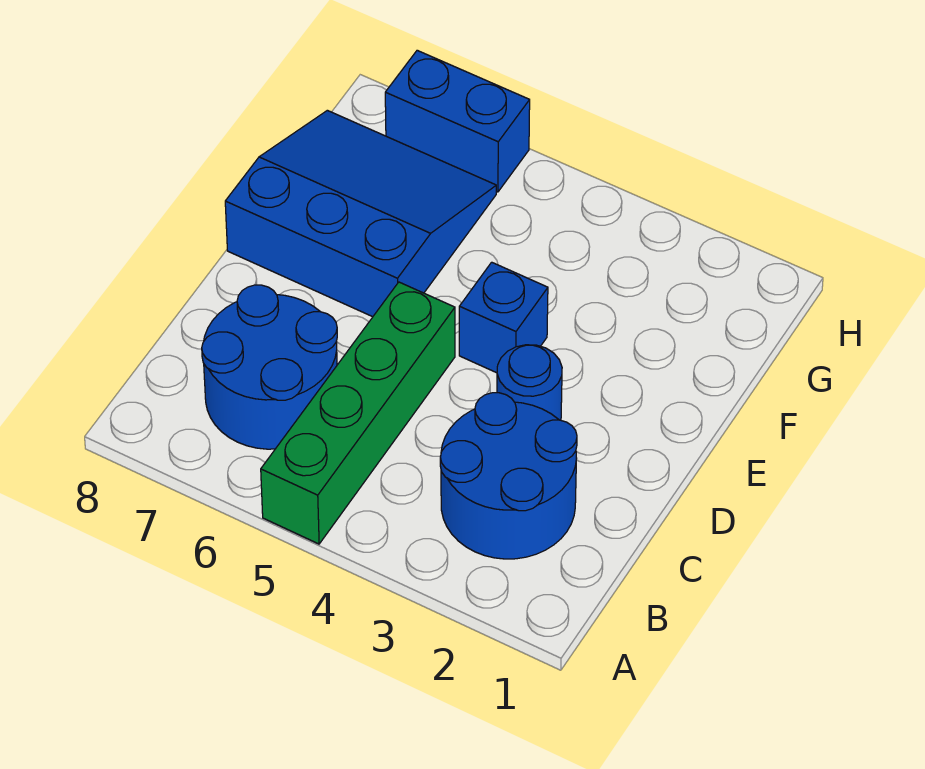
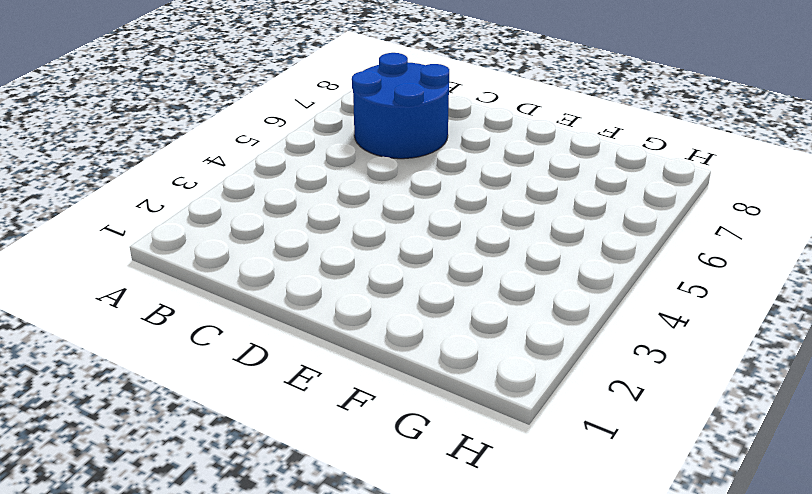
none -> green 1x4 brick [261,282,455,544]
none -> blue 2x2 round brick [440,393,577,559]

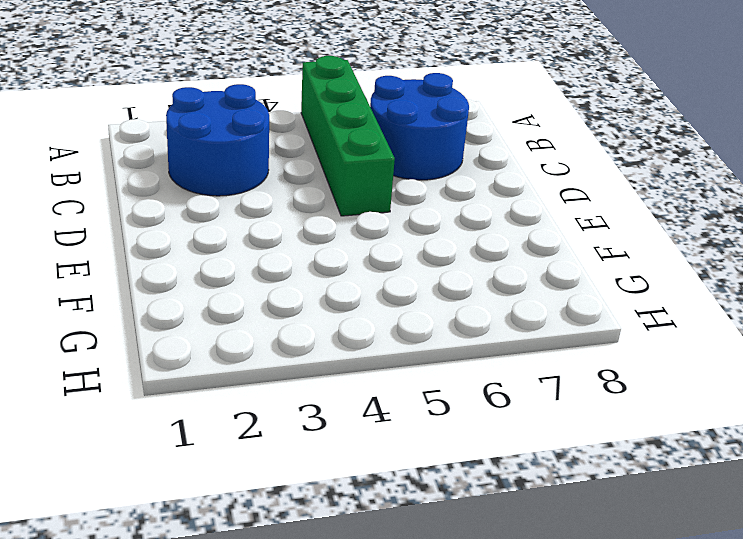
none -> blue 1x1 round brick [497,345,562,420]
none -> blue 1x1 brick [459,262,548,373]

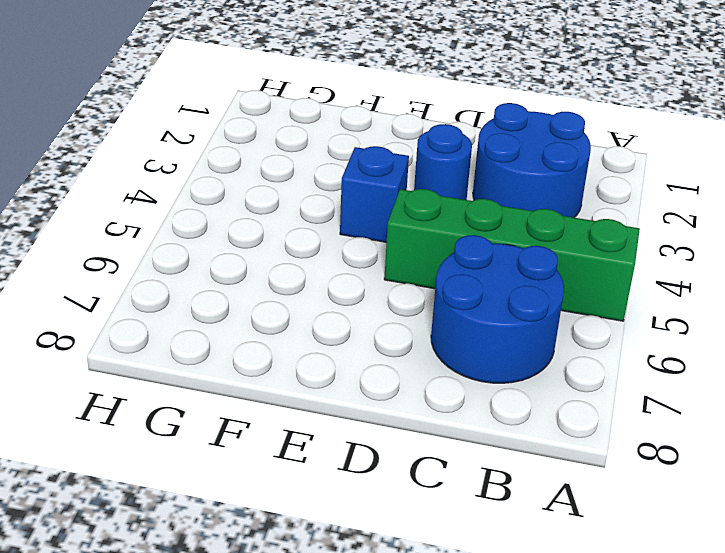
none -> blue 3x3 slope [225,110,496,317]
none -> blue 1x2 brick [385,50,530,192]

